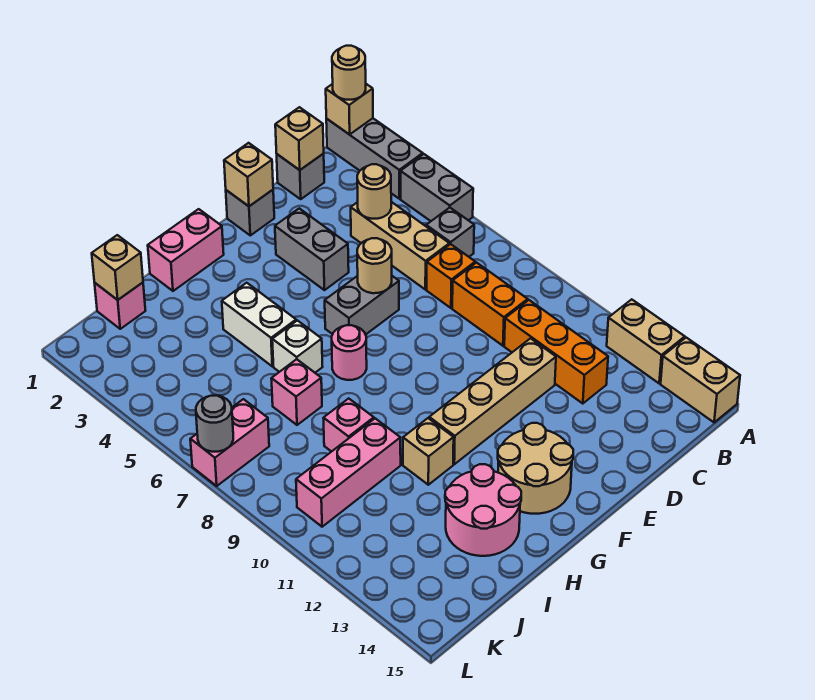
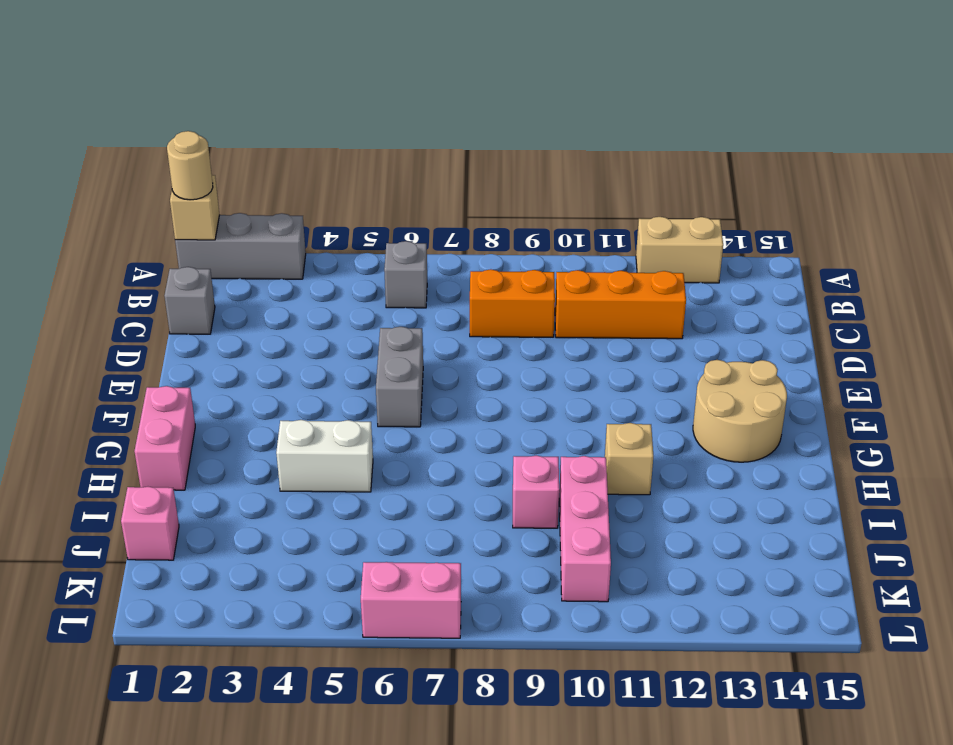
pink 1x2 brick [361,562,461,638] -> pink 1x2 brick turned to [190,399,269,486]
none -> grey 1x2 brick [401,154,473,221]
none -> tan 1x2 brick [661,338,740,422]
none -> tan 1x3 brick [351,202,449,290]
none -> orange 1x1 brick [427,244,475,308]

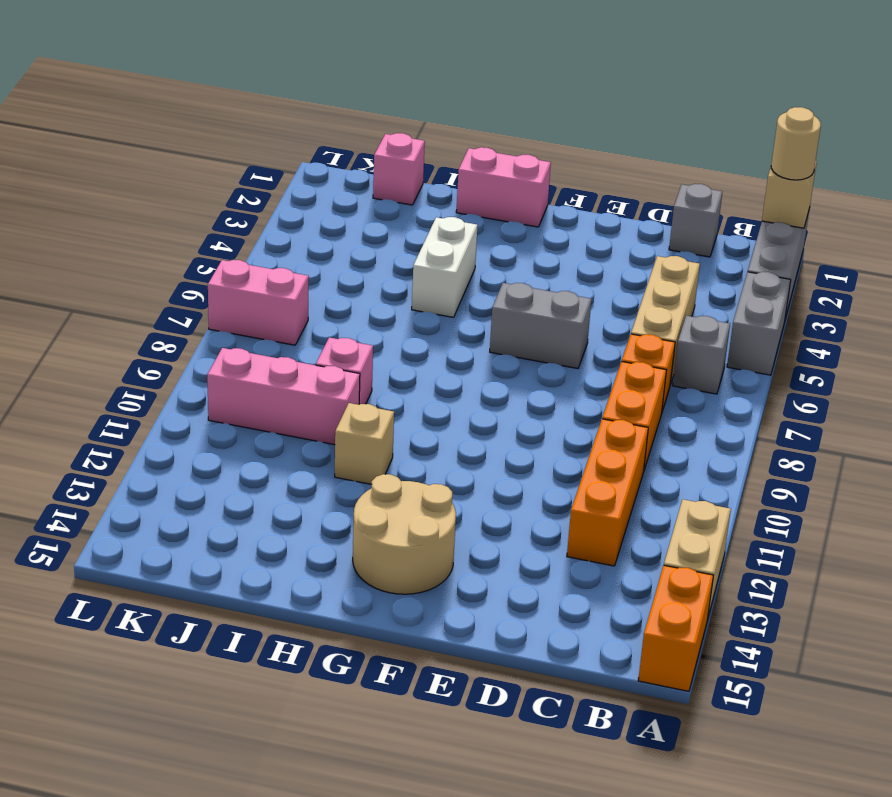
orange 1x2 brick [638,565,714,691] -> tan 1x2 brick [661,338,740,422]
none -> tan 1x4 brick [429,338,556,464]
none -> grey 1x1 brick [226,190,274,235]
none -> grey 1x2 brick [275,208,349,290]
none -> pink 1x1 round brick [332,325,367,380]

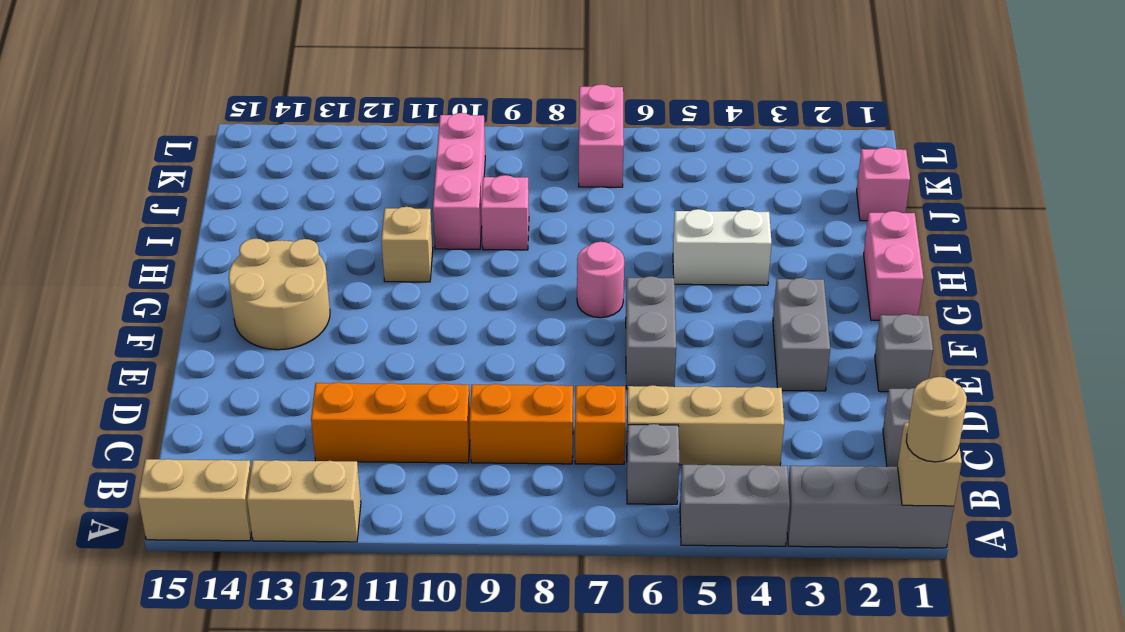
grey 1x2 brick [773,278,830,391] -> grey 1x2 brick turned to [275,208,349,290]
none -> tan 1x4 brick [429,338,556,464]
none -> white 1x1 brick [272,320,322,373]
none -> pink 2x2 round brick [445,464,521,556]
none -> pink 1x1 brick [271,359,322,425]

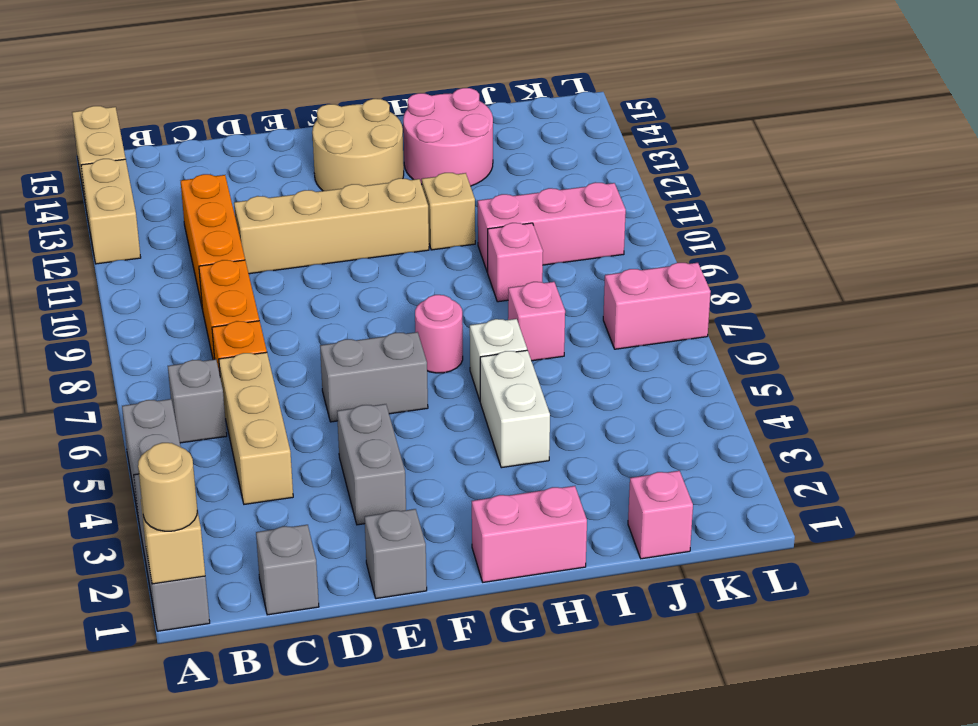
none -> tan 1x1 brick [275,107,324,170]
none -> tan 1x1 round brick [357,164,391,219]
none -> tan 1x1 brick [224,143,273,206]
none -> tan 1x1 round brick [357,238,392,293]

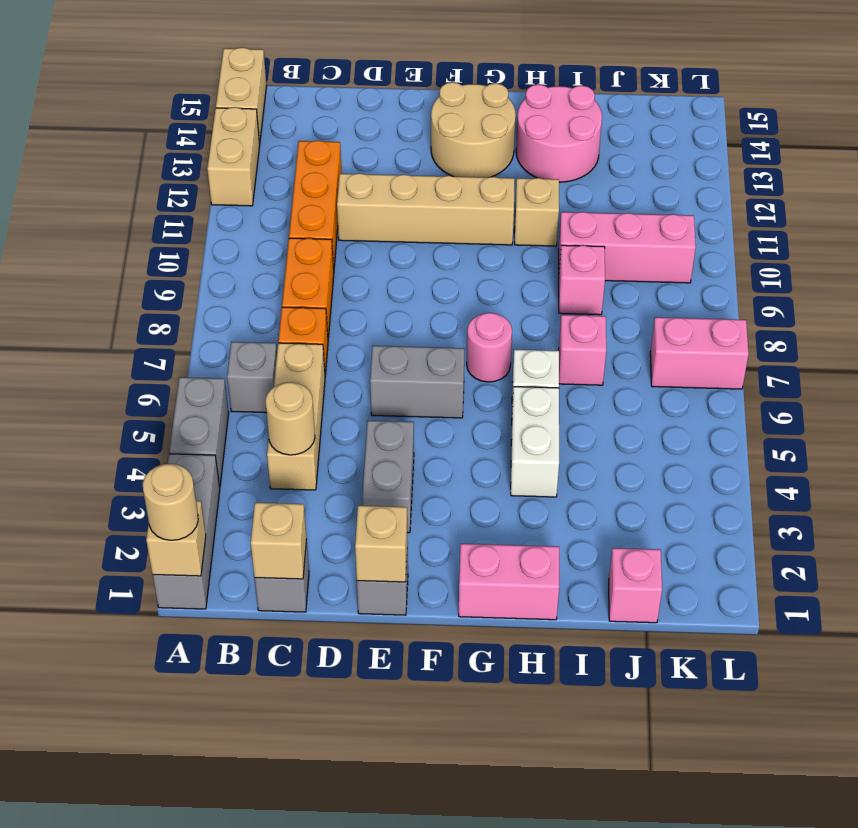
none -> tan 1x1 round brick [357,238,392,293]
none -> tan 1x1 brick [92,235,143,300]
none -> grey 1x1 round brick [196,395,233,452]

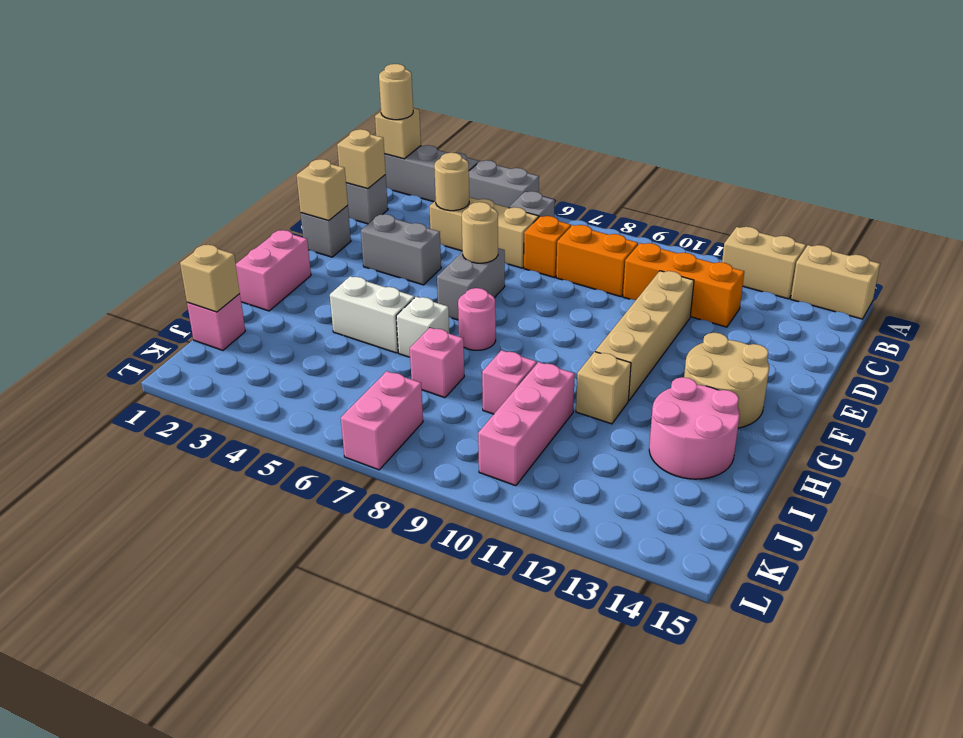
none -> grey 1x1 round brick [196,395,233,452]

